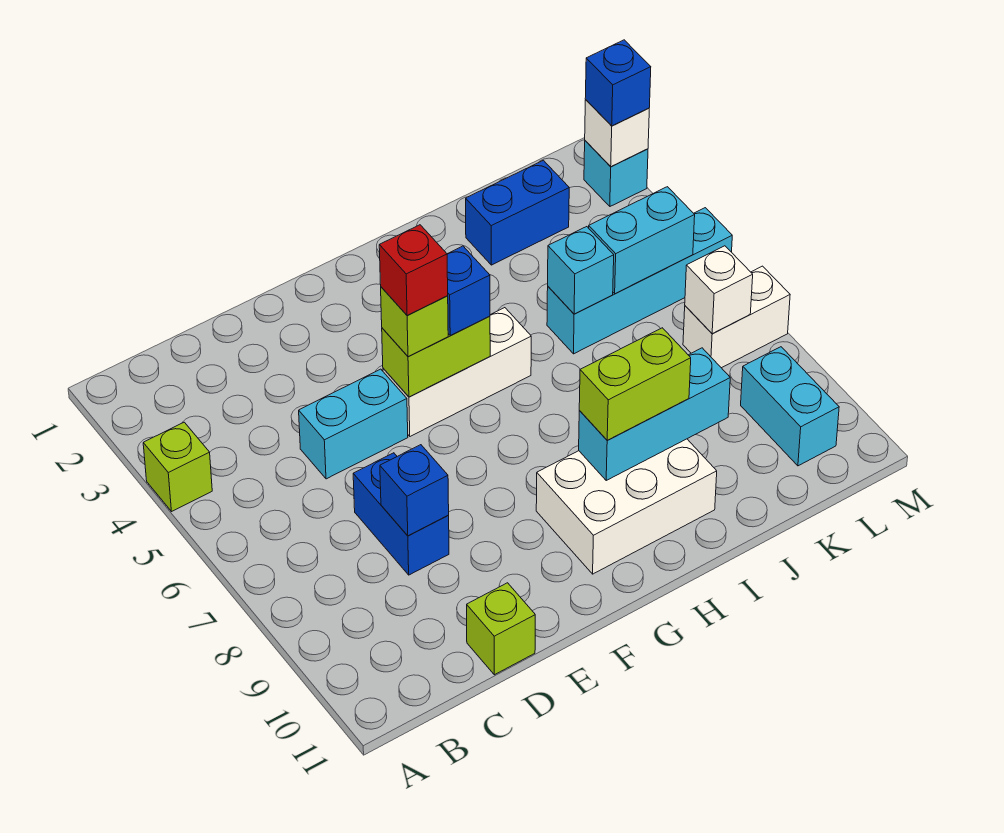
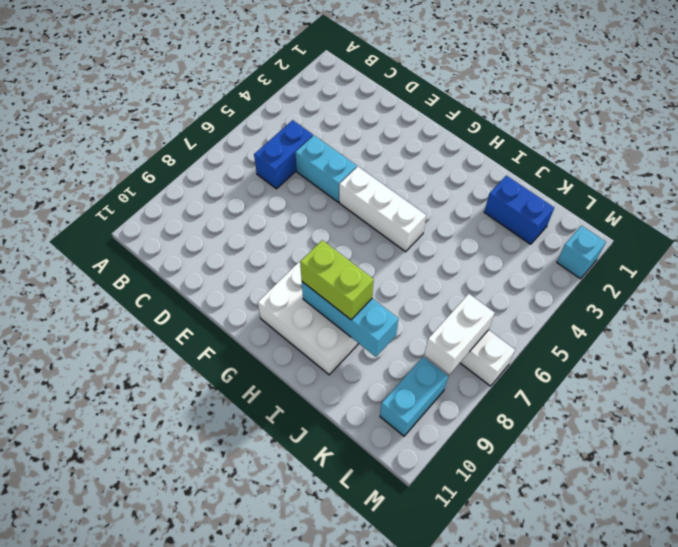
blue 1x2 brick [254,120,313,189] -> blue 1x2 brick moved to [353,453,449,575]
white 1x2 brick [424,294,495,375] -> white 1x1 brick [685,246,753,334]
none -> lime 1x1 brick [143,422,212,511]
none -> lime 1x1 brick [467,583,535,675]
none -> cyan 1x4 brick [547,208,732,354]

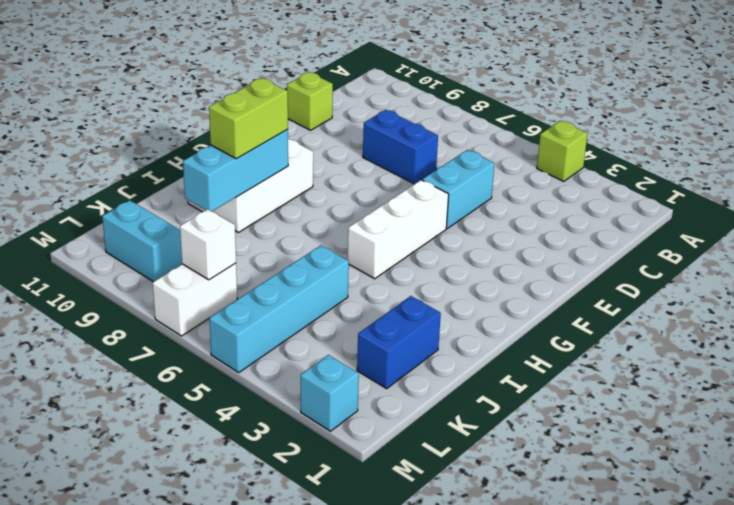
none -> blue 1x1 brick [380,445,449,536]
none -> lime 1x2 brick [382,316,490,397]
none -> cyan 1x1 brick [548,227,614,314]

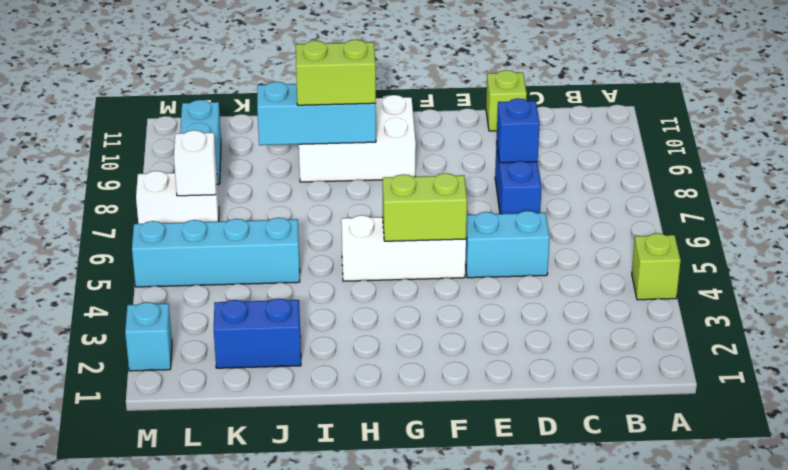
none -> cyan 1x1 brick [548,227,614,314]
none -> cyan 1x2 brick [589,187,695,294]
none -> white 1x1 brick [585,100,649,167]

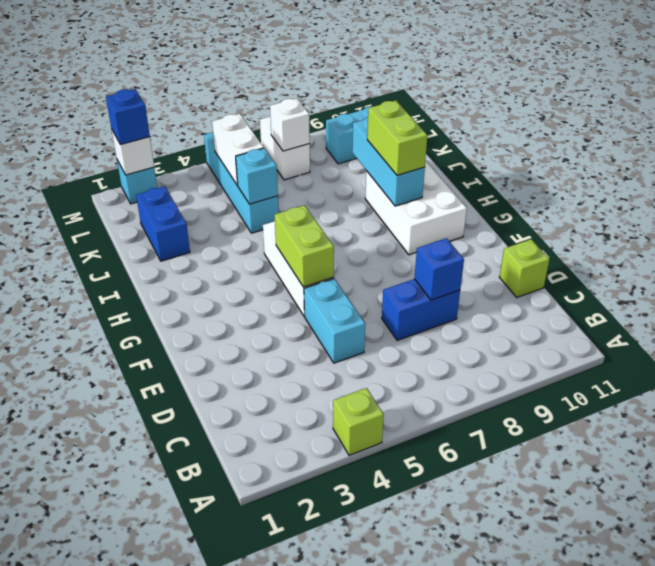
white 1x2 brick [212,114,264,185] -> cyan 1x2 brick [589,187,695,294]
none -> lime 1x1 brick [381,287,448,357]
none -> blue 1x1 brick [447,246,490,335]
none -> red 1x1 brick [379,225,448,315]

